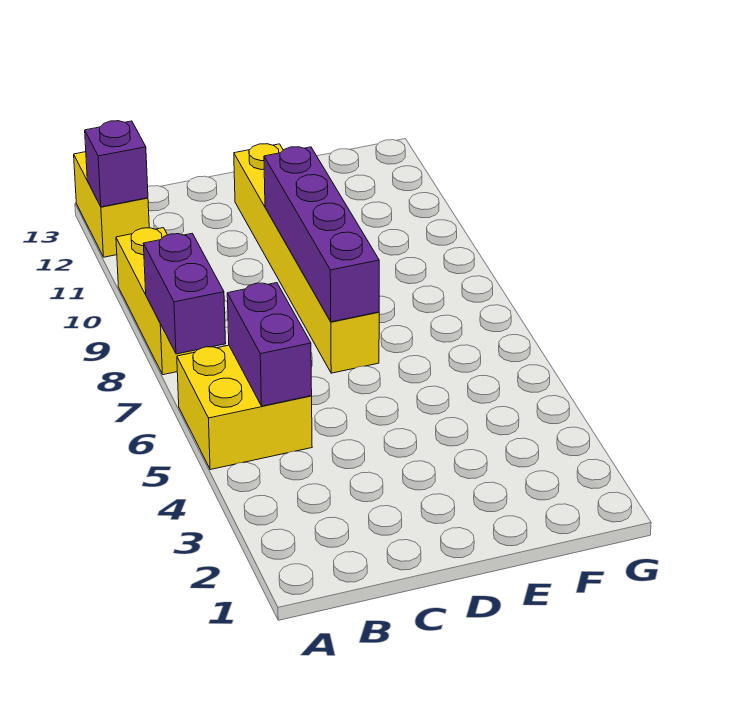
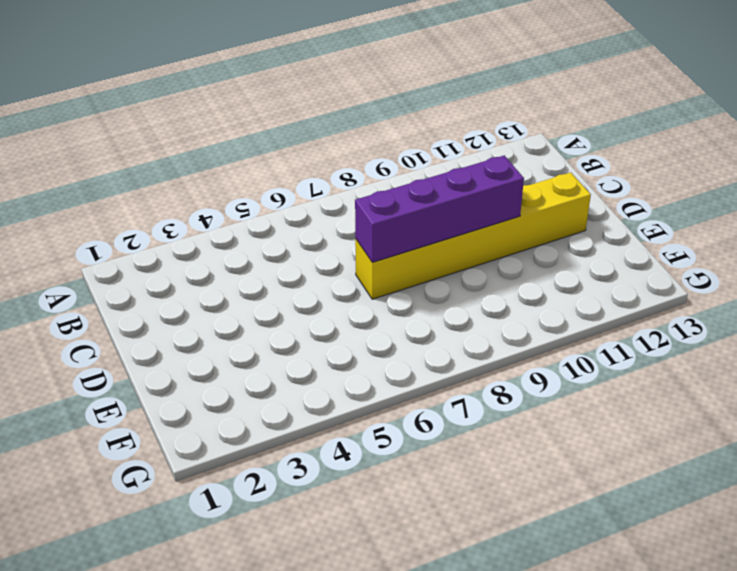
none -> yellow 2x2 brick [177,345,312,470]
none -> yellow 1x3 brick [116,228,197,375]

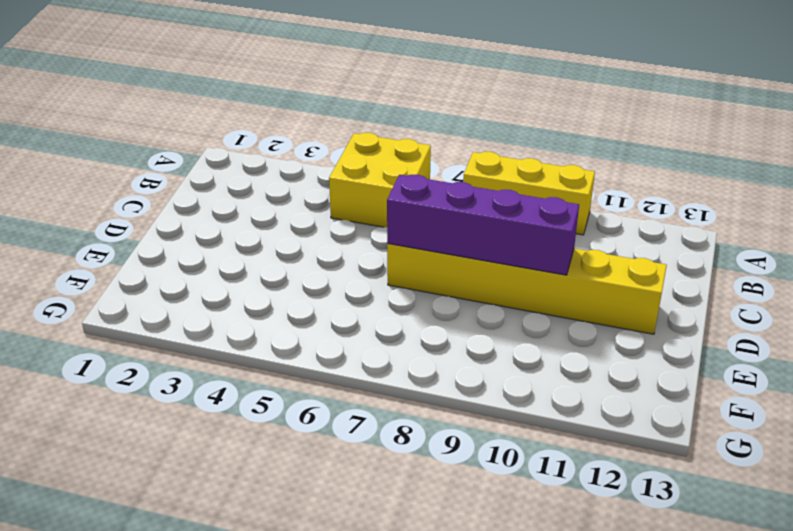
none -> yellow 1x2 brick [74,152,149,257]
none -> purple 1x2 brick [143,234,226,354]

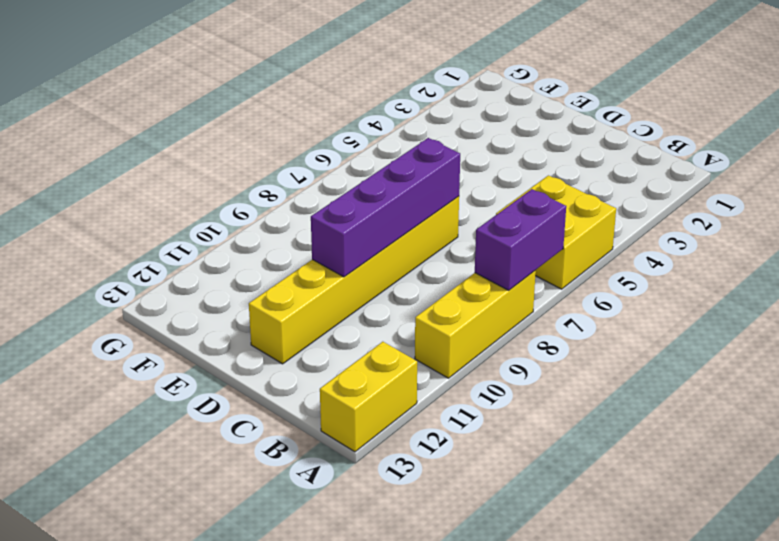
none -> purple 1x1 brick [85,121,148,207]
none -> purple 1x2 brick [227,283,312,406]

